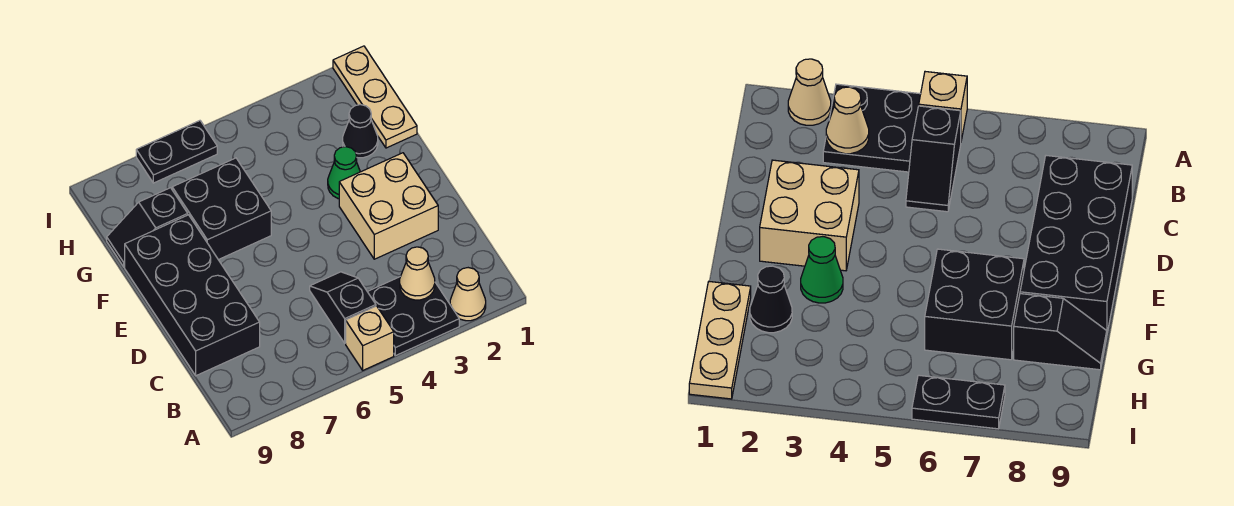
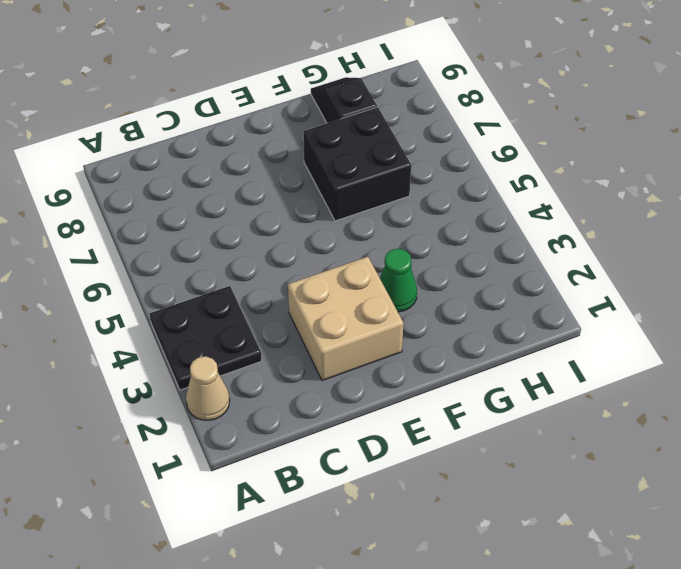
none -> tan 1x1 brick [346,306,394,370]
none -> black 1x2 slope [310,272,376,343]
none -> black 2x4 brick [125,215,260,376]

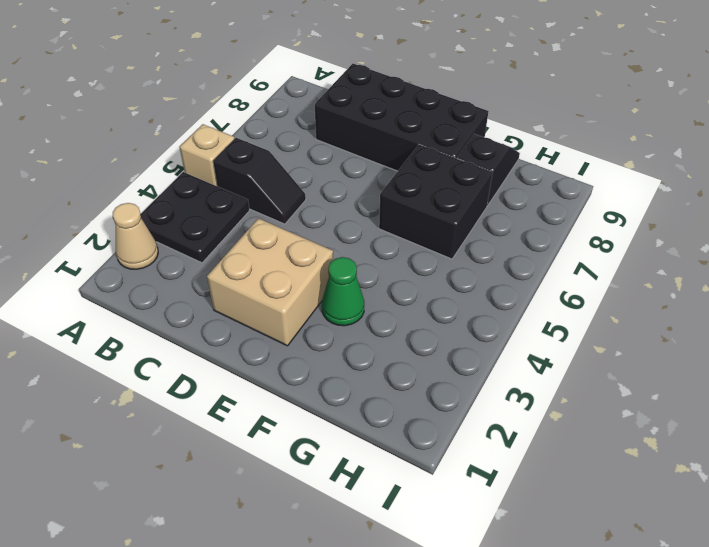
none -> tan 1x3 plate [333,46,417,148]
none -> black 1x1 cone [343,105,378,158]
none -> black 1x2 plate [136,121,217,183]

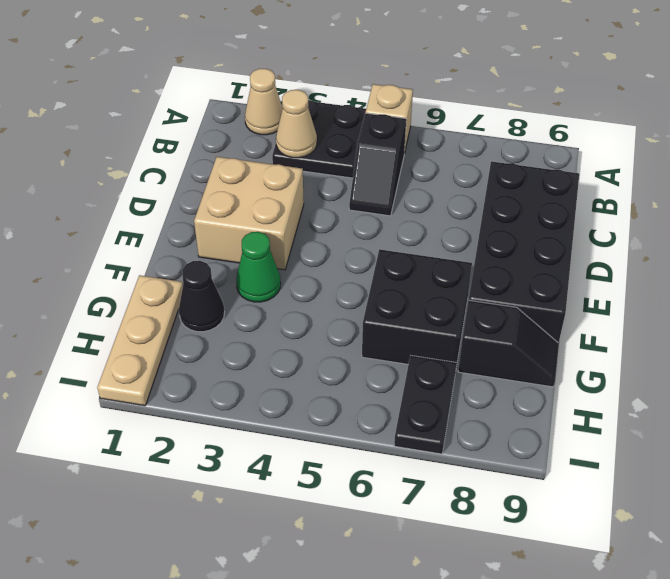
black 1x2 plate [394,356,457,454] -> black 1x2 plate turned to [136,121,217,183]

